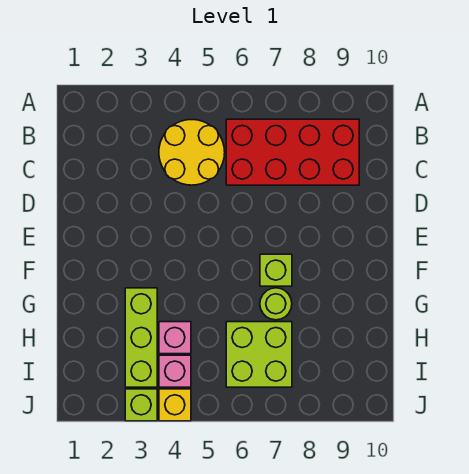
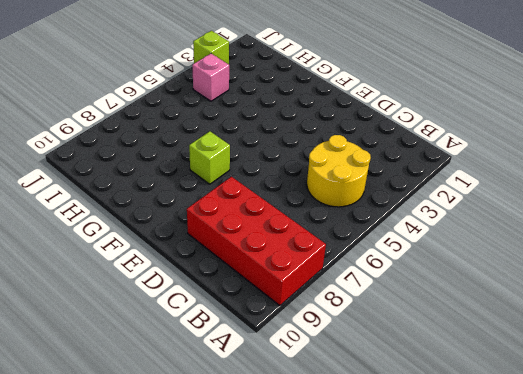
red 2x4 brick [187,177,326,306] -> red 2x4 brick turned to [226,119,359,185]
none -> lime 1x3 brick [125,288,157,387]
none -> lime 1x1 round brick [260,288,292,320]

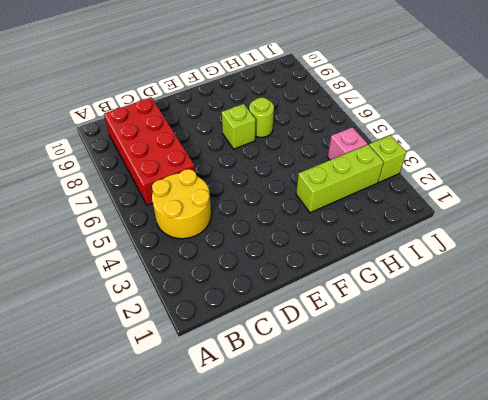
none -> pink 1x1 brick [159,322,191,354]
none -> lime 2x2 brick [226,322,292,387]

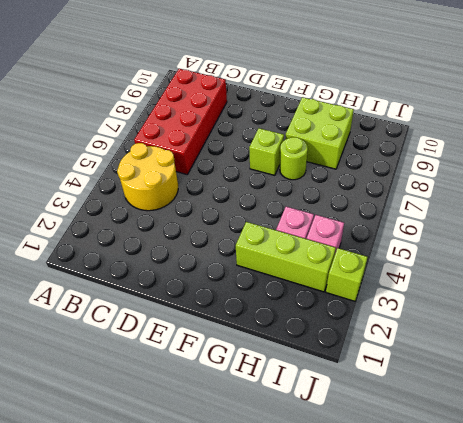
lime 2x2 brick [285,97,354,169] -> lime 2x2 brick moved to [226,322,292,387]
none -> yellow 1x1 brick [159,389,191,421]

